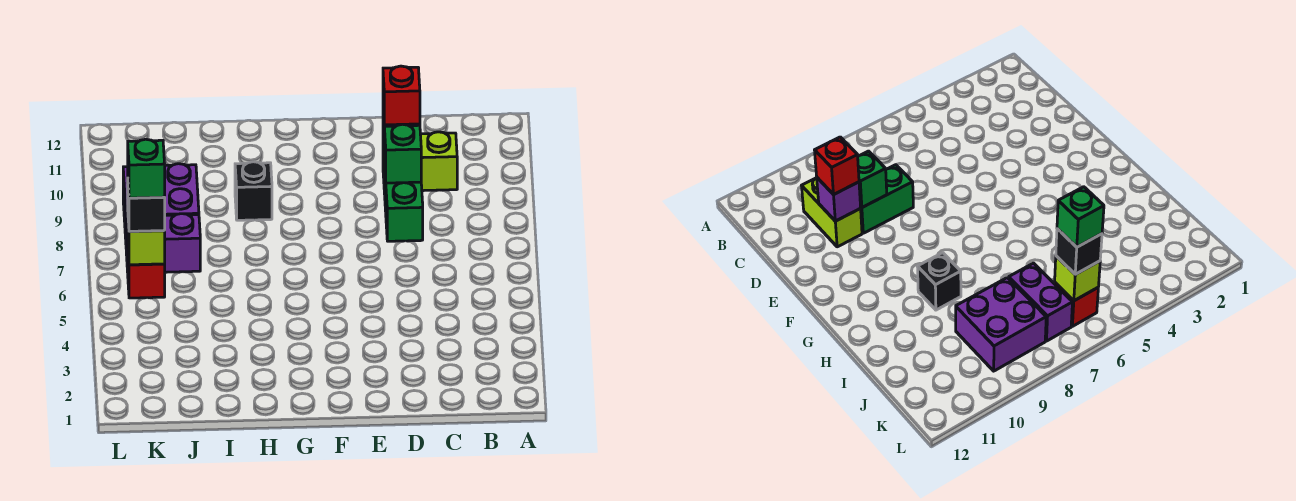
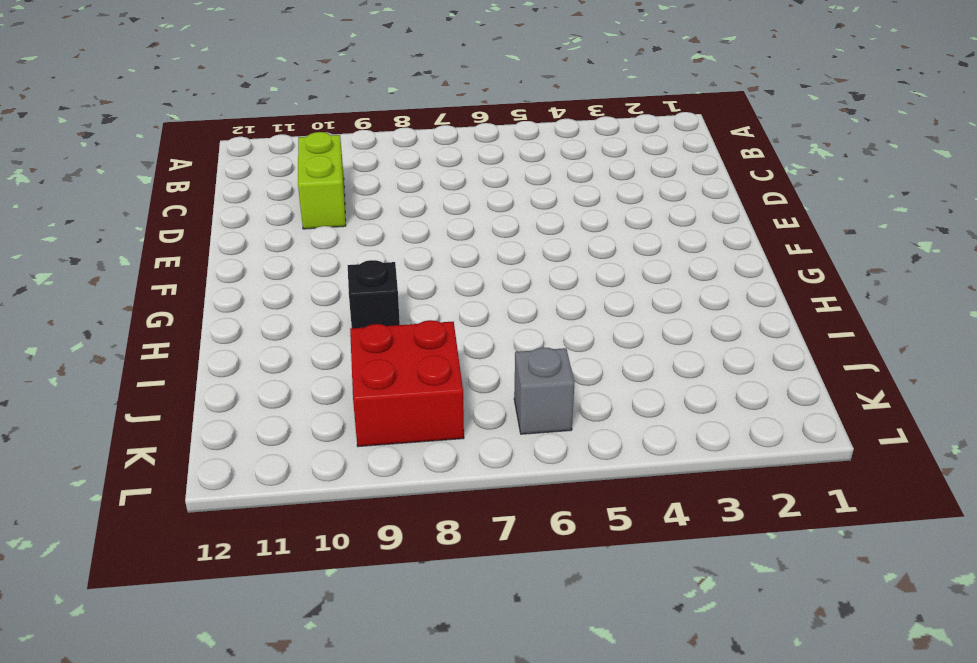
red 2x2 brick [350,320,464,447] -> purple 2x2 brick [123,164,199,238]
grey 1x1 brick [514,347,574,434] -> red 1x1 brick [128,256,165,298]
none -> green 1x2 brick [384,161,423,241]
none -> purple 1x2 brick [126,214,200,272]
none -> green 1x1 brick [384,124,421,183]

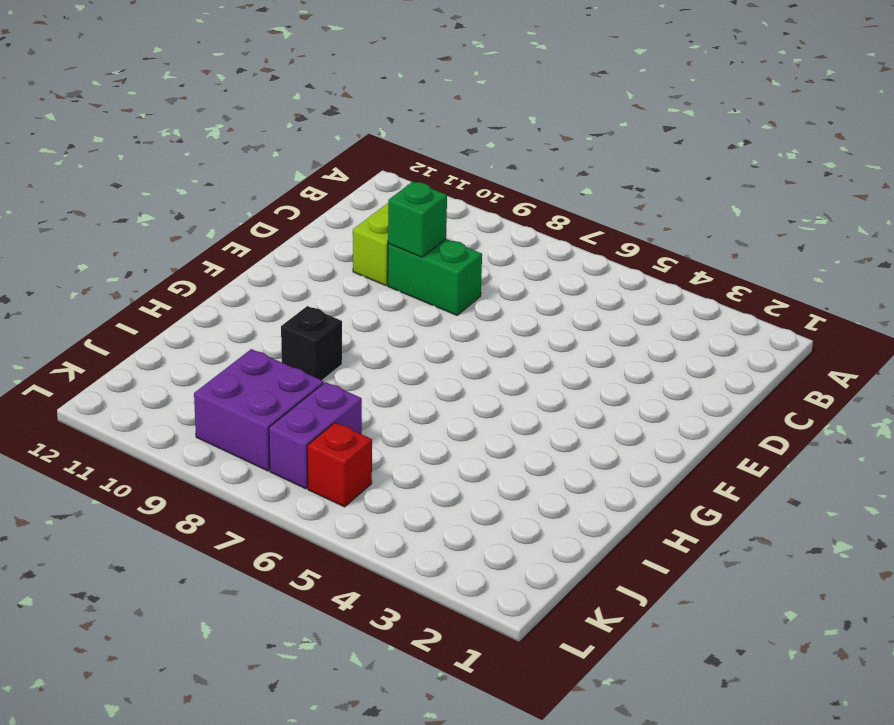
none -> purple 1x1 brick [817,178,861,221]
none -> lime 1x1 brick [128,222,165,265]
none -> red 1x1 brick [383,66,420,125]

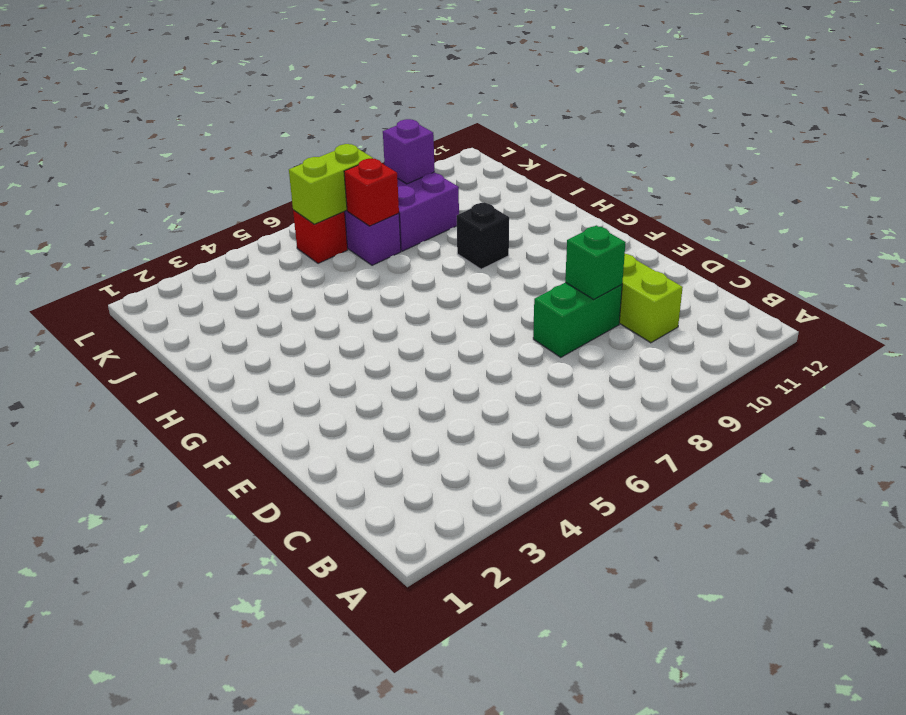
red 1x1 brick [344,159,399,226] -> red 1x1 brick moved to [383,66,420,125]
lime 1x2 brick [289,144,373,224] -> lime 1x1 brick [128,222,165,265]
purple 1x1 brick [383,119,435,184] -> purple 1x1 brick moved to [817,178,861,221]
none -> black 1x1 brick [128,189,165,231]
none -> green 1x1 brick [128,139,165,198]

